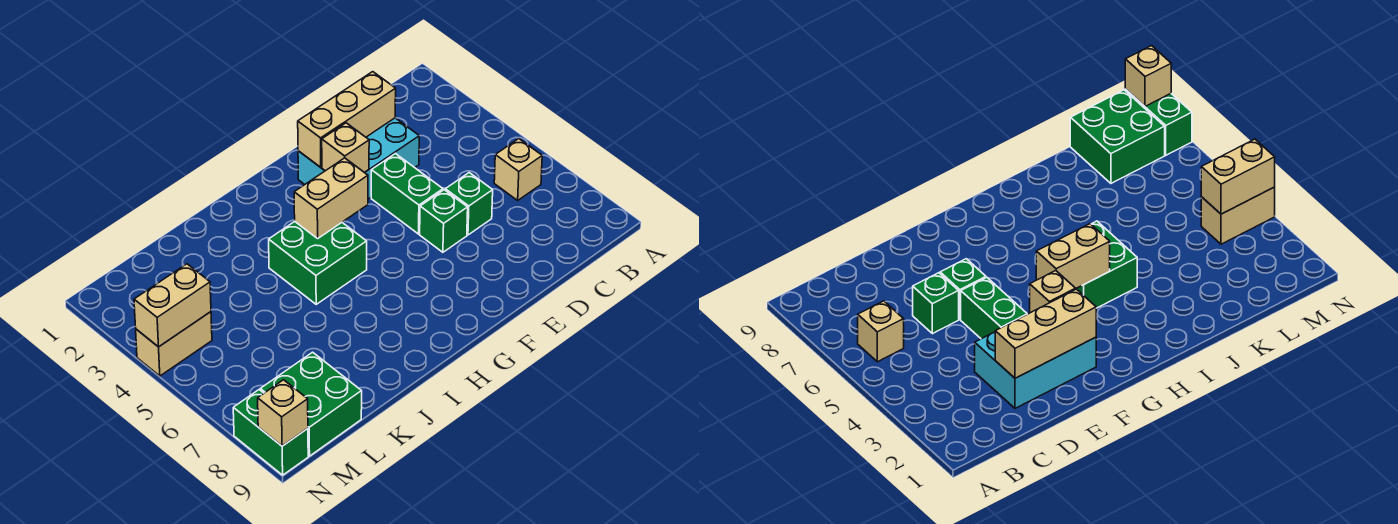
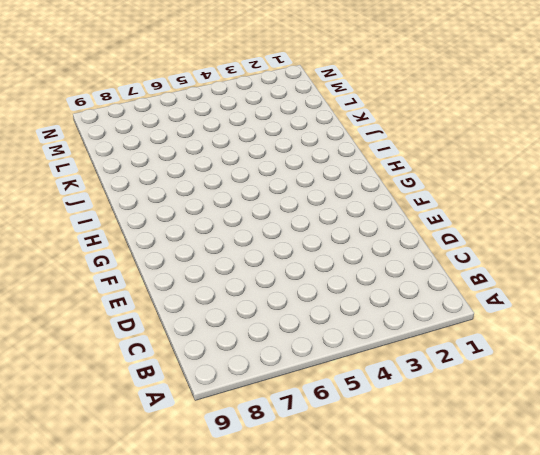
none -> tan 1x1 brick [494,139,542,200]
none -> cyan 2x3 brick [298,118,419,199]
none -> green 1x1 brick [445,173,493,235]

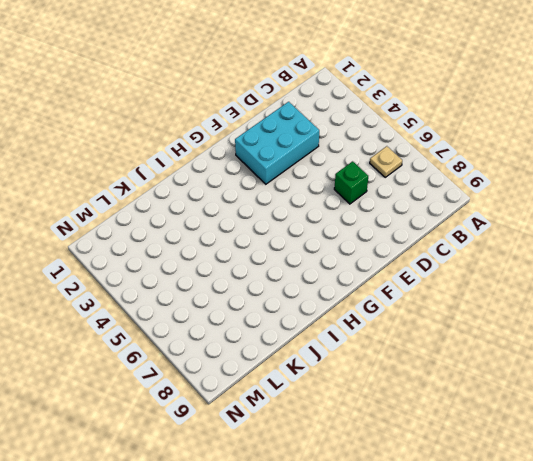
tan 1x1 plate [370,146,402,177] -> tan 1x1 brick [494,139,542,200]
none -> green 1x2 brick [371,154,443,234]
none -> green 1x1 brick [420,190,468,252]
none -> green 2x2 brick [269,222,367,304]

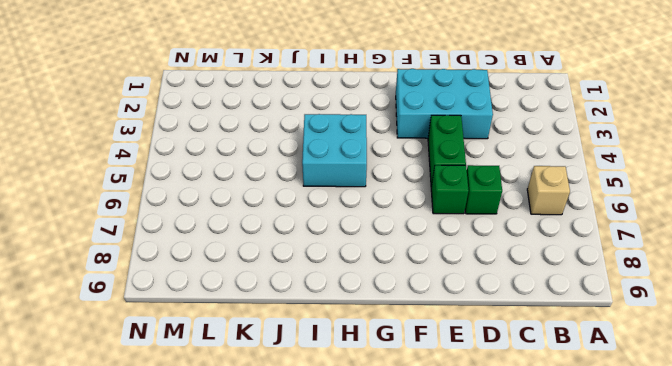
cyan 2x2 brick [302,114,367,187] -> green 2x2 brick [269,222,367,304]
none -> green 2x2 brick [260,352,362,456]
none -> tan 1x2 brick [136,312,212,376]
none -> green 1x2 brick [233,390,308,475]

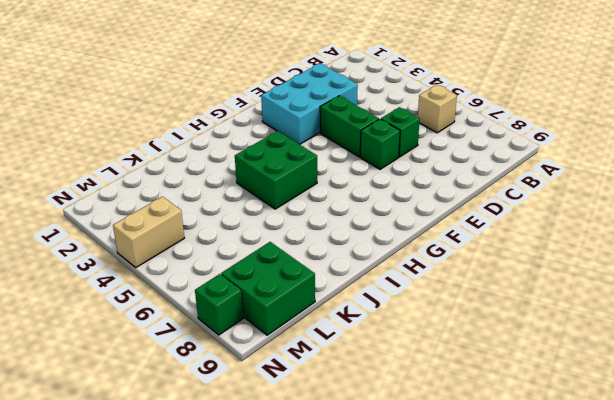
green 1x1 brick [195,274,243,335] -> green 1x2 brick [233,390,308,475]
none -> tan 1x3 brick [298,72,396,167]
none -> tan 1x1 brick [322,123,369,172]
none -> tan 1x2 brick [294,158,368,238]

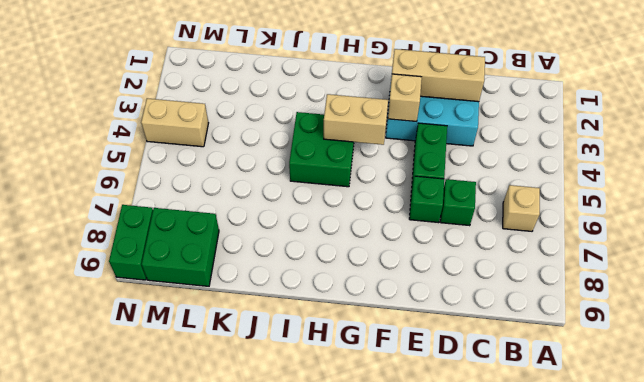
none -> tan 1x2 brick [134,264,211,347]
none -> tan 1x1 brick [258,380,308,446]

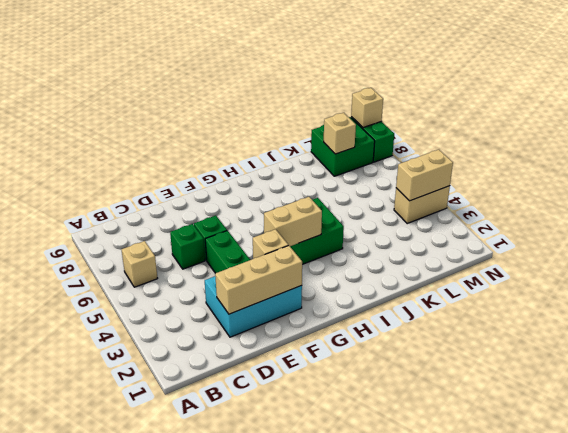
tan 1x1 brick [324,113,356,154] -> none

